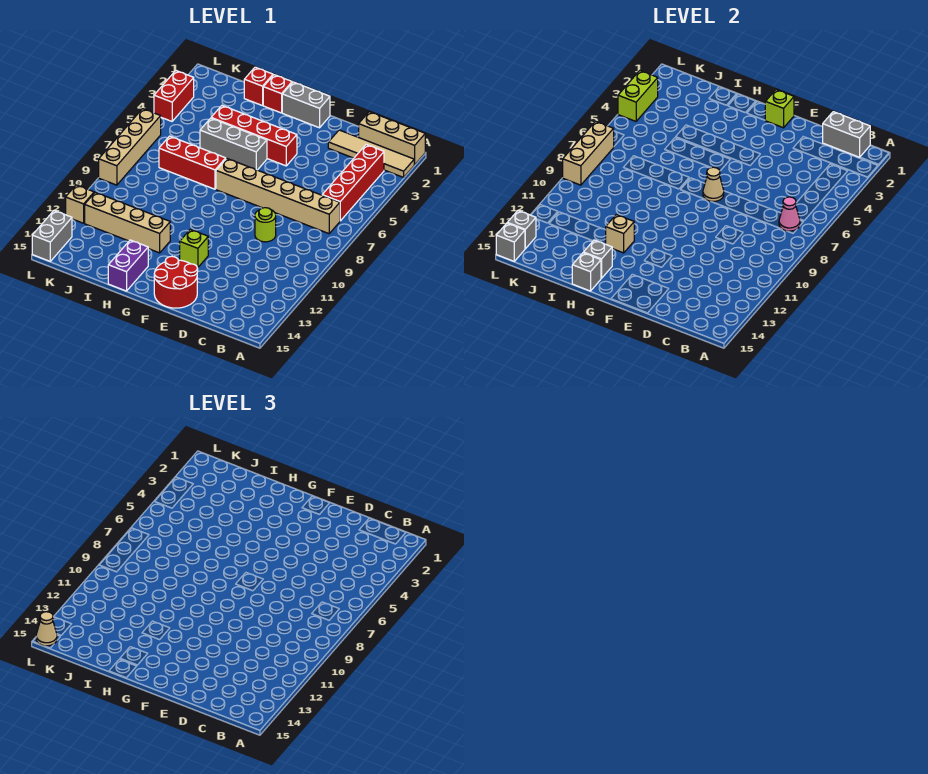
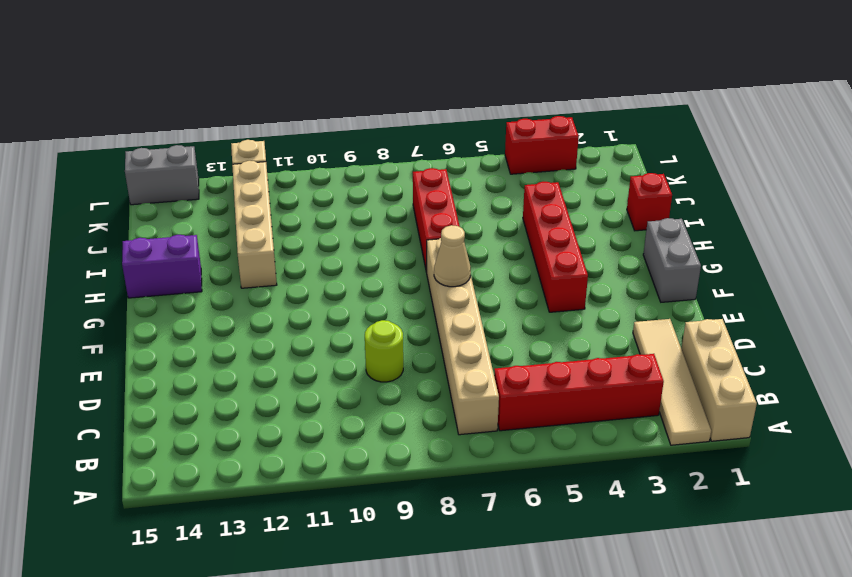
none -> red 2x2 round brick [154,256,198,308]
none -> lime 1x1 brick [180,229,208,268]
none -> grey 1x3 brick [200,118,267,170]
none -> red 1x1 brick [263,75,292,113]

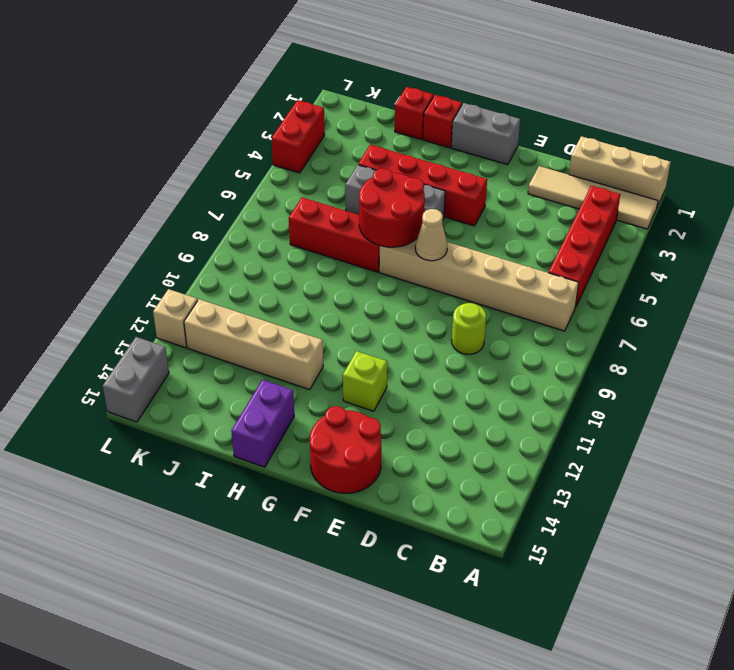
red 2x2 round brick [359,168,425,247] -> none
none -> tan 1x4 brick [99,109,161,185]
none -> grey 1x2 brick [823,112,870,157]
none -> pink 1x1 cone [779,197,800,231]
none -> lime 1x1 brick [765,89,794,128]

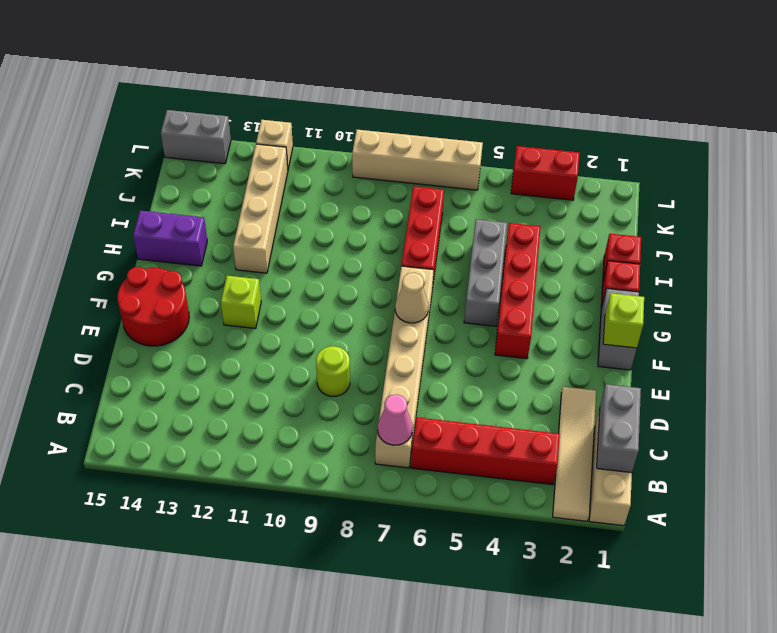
none -> tan 1x1 brick [606,215,634,253]
none -> grey 1x1 brick [584,240,612,278]
none -> grey 1x1 brick [572,253,601,291]
none -> lime 1x2 brick [618,71,658,121]

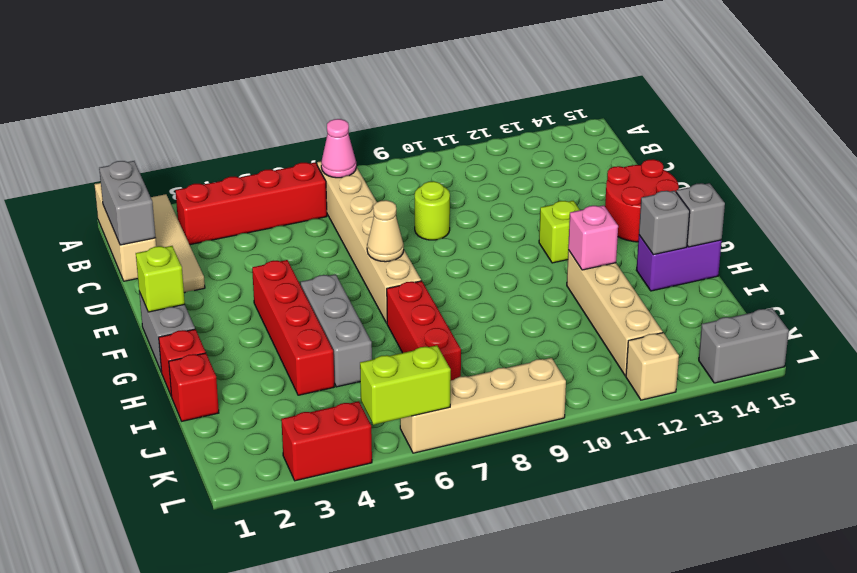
pink 1x1 brick [568,205,618,270] -> tan 1x1 brick [606,215,634,253]
lime 1x2 brick [360,345,451,425] -> lime 1x2 brick moved to [618,71,658,121]
none -> tan 1x3 brick [563,121,614,185]
none -> grey 1x1 brick [508,211,536,249]
none -> grey 1x1 brick [496,223,525,261]
none -> tan 1x1 cone [36,612,57,646]

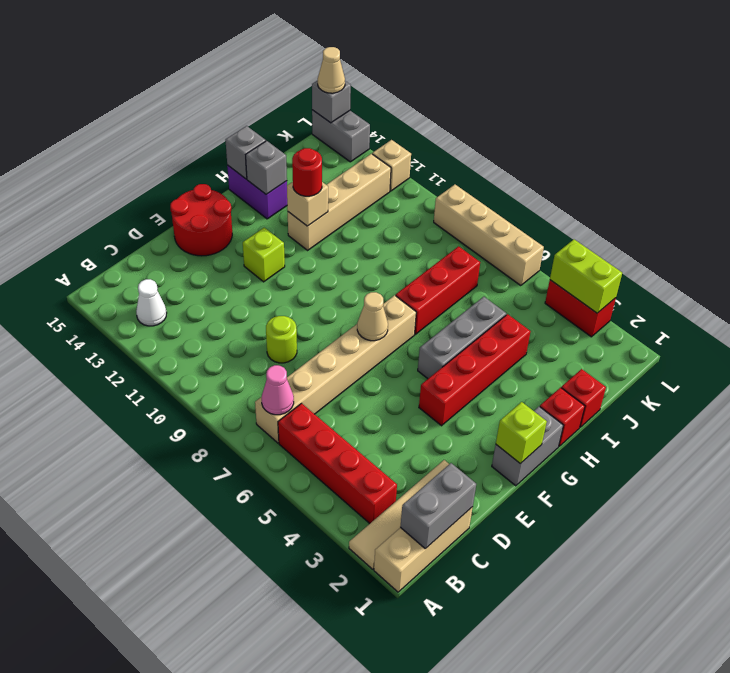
white 1x1 cone [136,279,167,326] -> none
red 1x1 round brick [292,148,322,196] -> none
none -> tan 1x3 brick [563,121,614,185]
none -> grey 1x1 brick [508,211,536,249]

